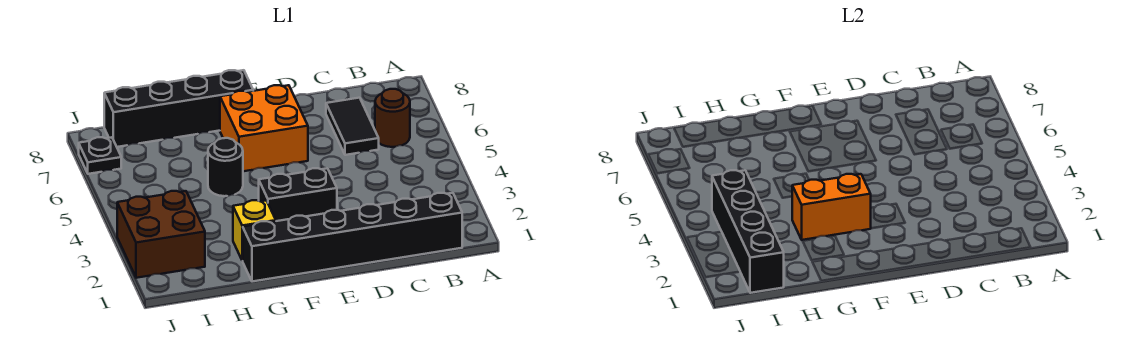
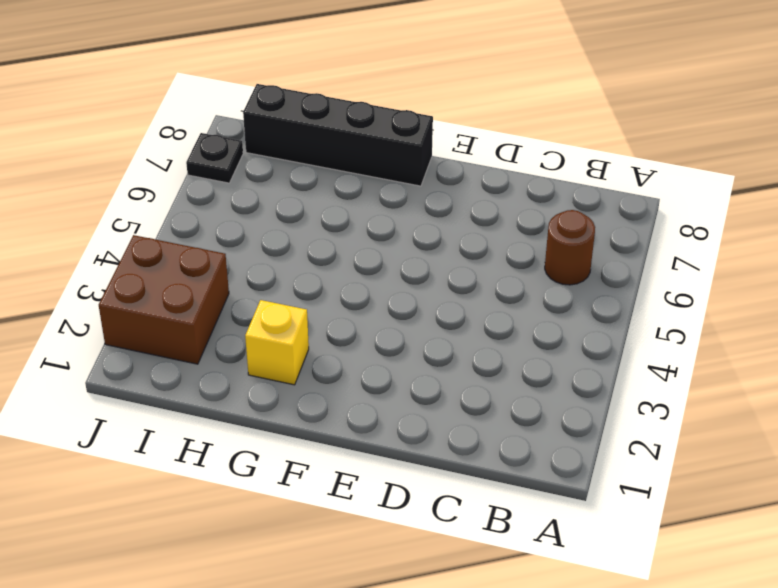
none -> black 1x6 brick [242,193,462,282]
none -> black 1x2 tile [326,98,379,155]
none -> black 1x2 brick [259,168,337,221]

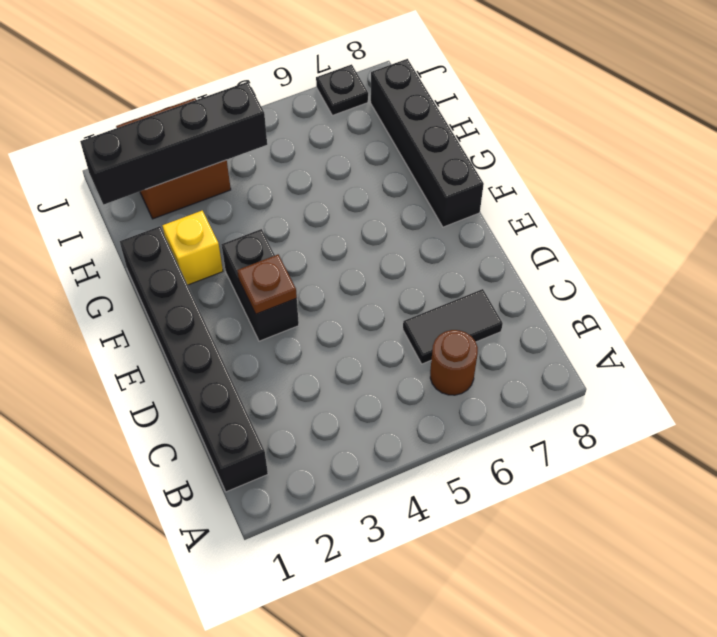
brown 1x1 plate [237,255,297,314] -> none
none -> orange 2x2 brick [220,85,308,171]
none -> black 1x1 round brick [208,138,243,196]
none -> orange 1x2 brick [792,174,871,240]

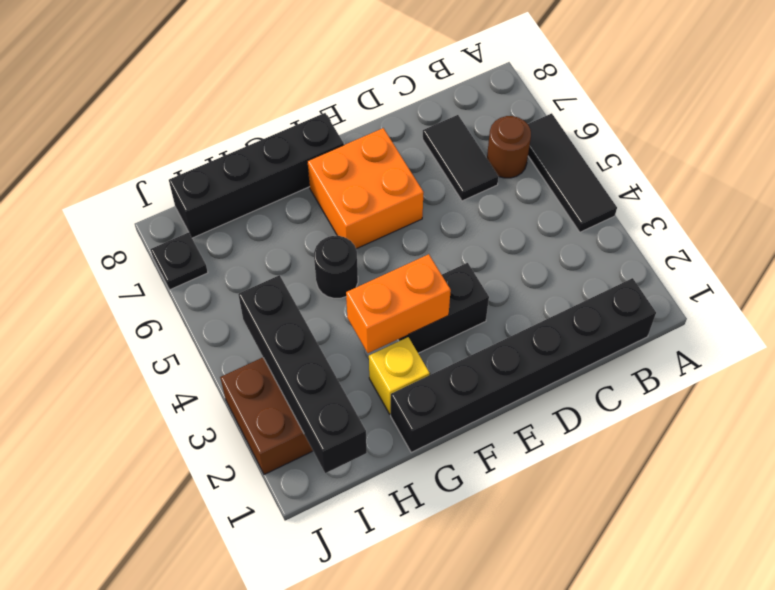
black 1x3 tile [528,113,617,232] -> none

